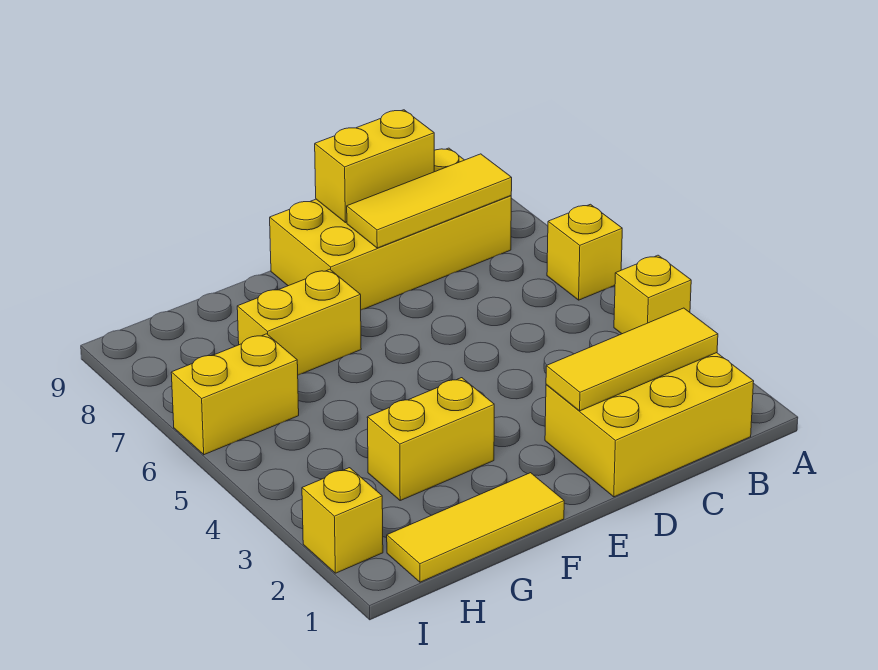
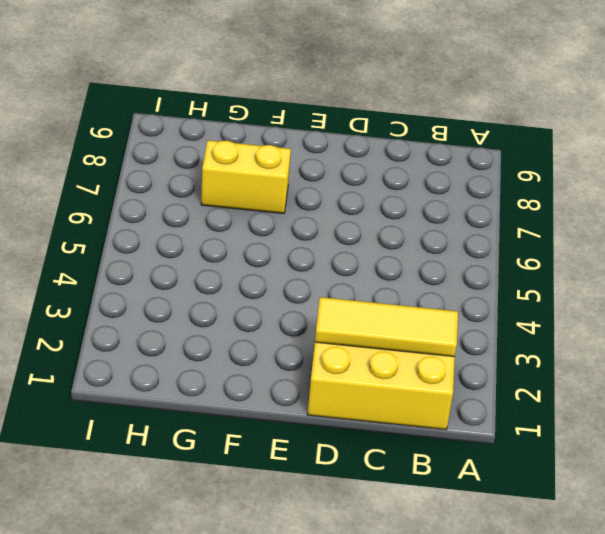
none -> yellow 1x1 brick [614,255,691,334]
none -> yellow 1x1 brick [547,204,622,300]
none -> yellow 2x4 brick [270,148,511,310]

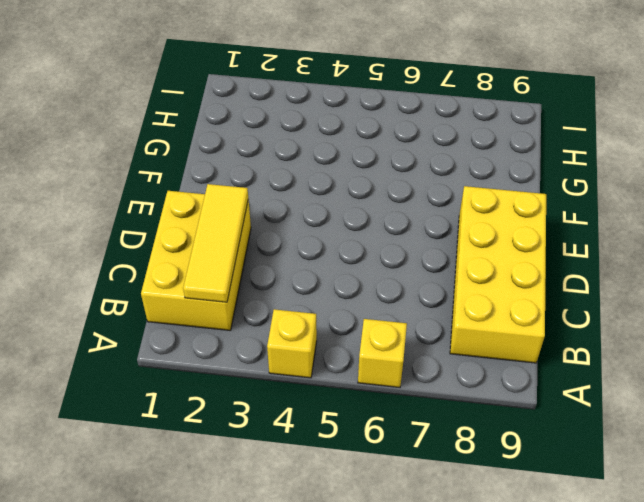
none -> yellow 1x3 tile [387,473,564,582]
none -> yellow 1x2 brick [367,378,494,500]
none -> yellow 1x2 brick [237,269,361,375]

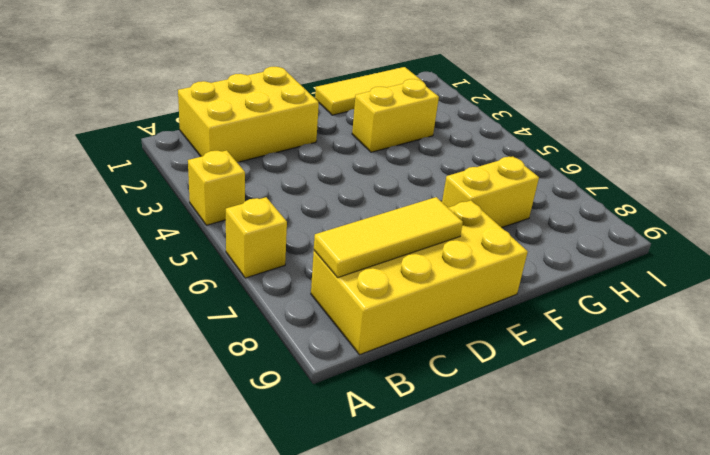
none -> yellow 1x2 brick [171,334,299,455]
none -> yellow 1x1 brick [302,468,383,573]
none -> yellow 1x3 tile [546,308,718,411]

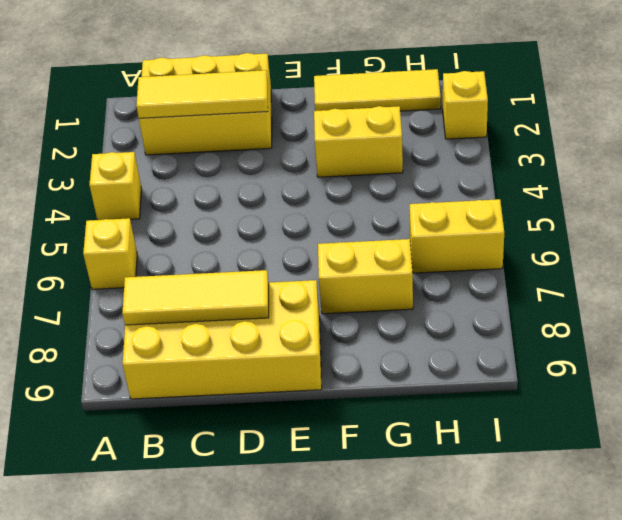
none -> yellow 1x2 brick [315,110,434,223]

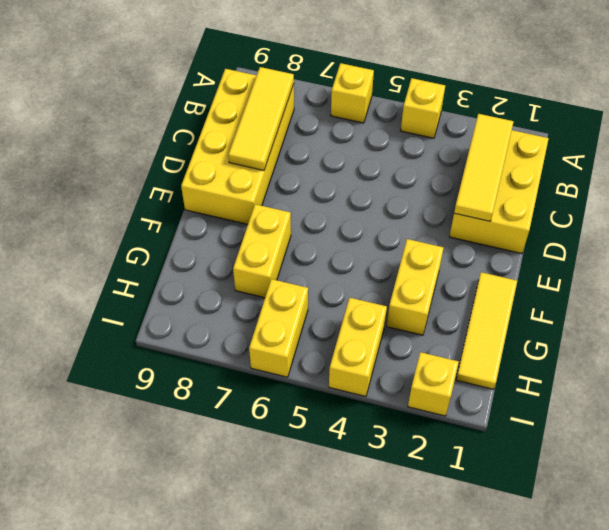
yellow 1x2 brick [329,298,387,396] -> yellow 1x2 brick moved to [315,110,434,223]

